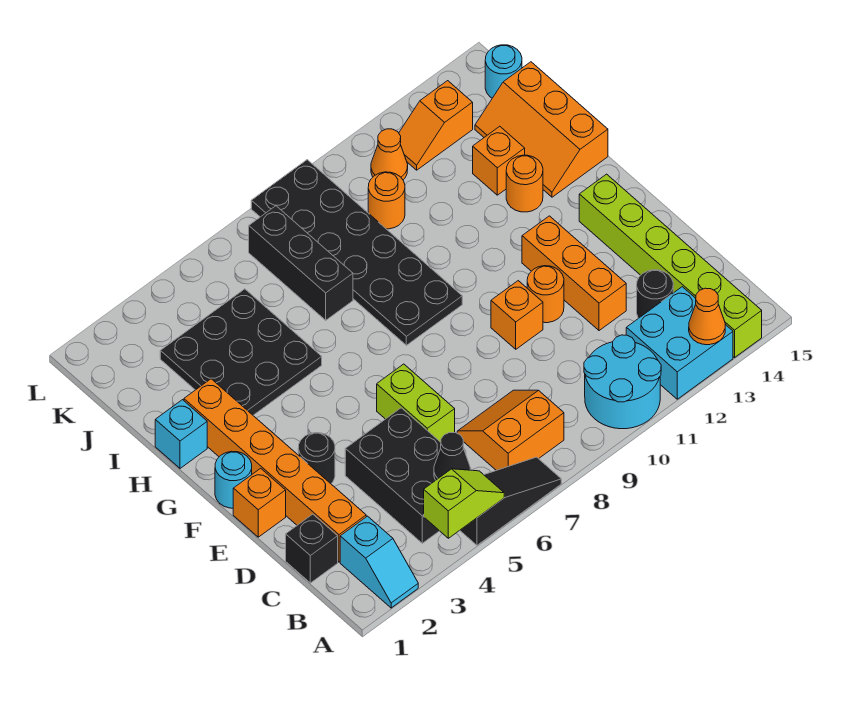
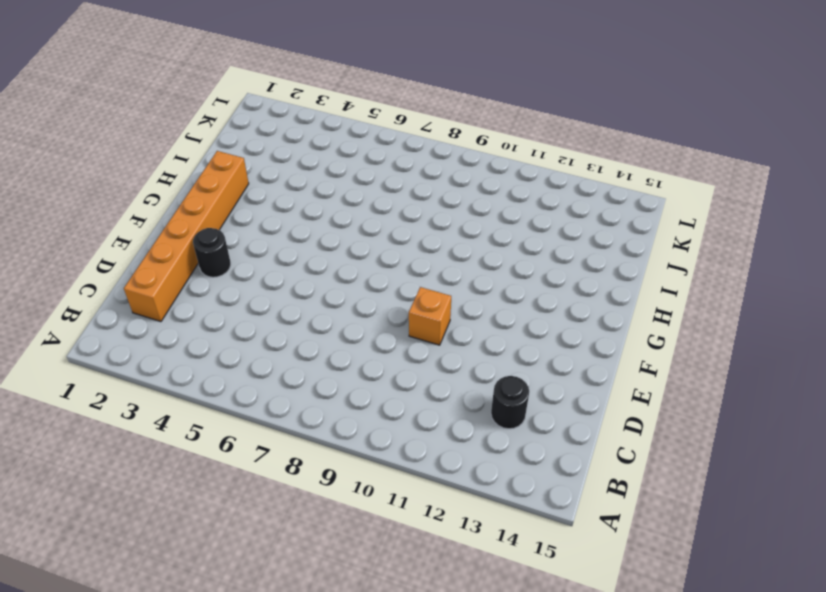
none -> cyan 1x2 slope [340,516,418,608]
none -> black 1x3 slope [460,457,561,545]
none -> cyan 2x2 round brick [584,335,661,429]
none -> cyan 2x2 brick [626,287,733,399]

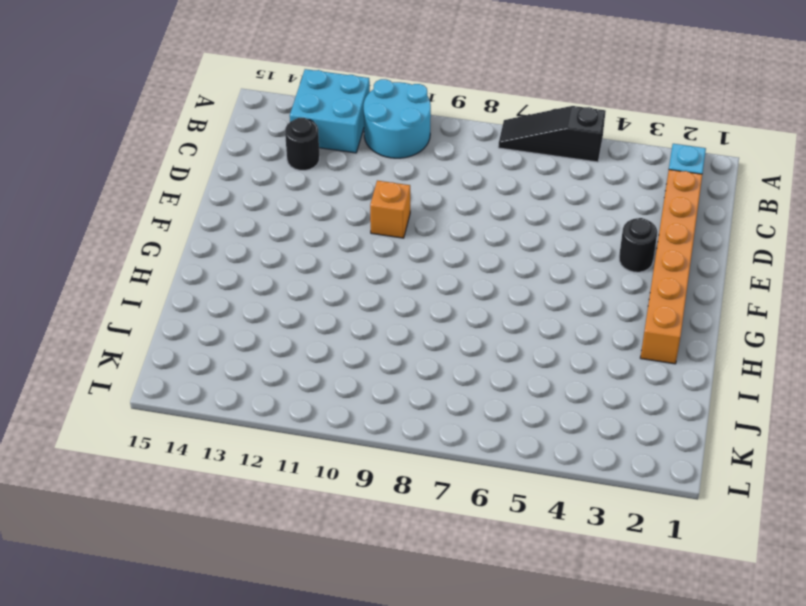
none -> lime 1x6 brick [579,174,762,358]
none -> black 2x3 brick [345,408,472,543]
none -> orange 2x2 slope [457,390,564,470]
none -> black 1x1 brick [286,514,338,583]

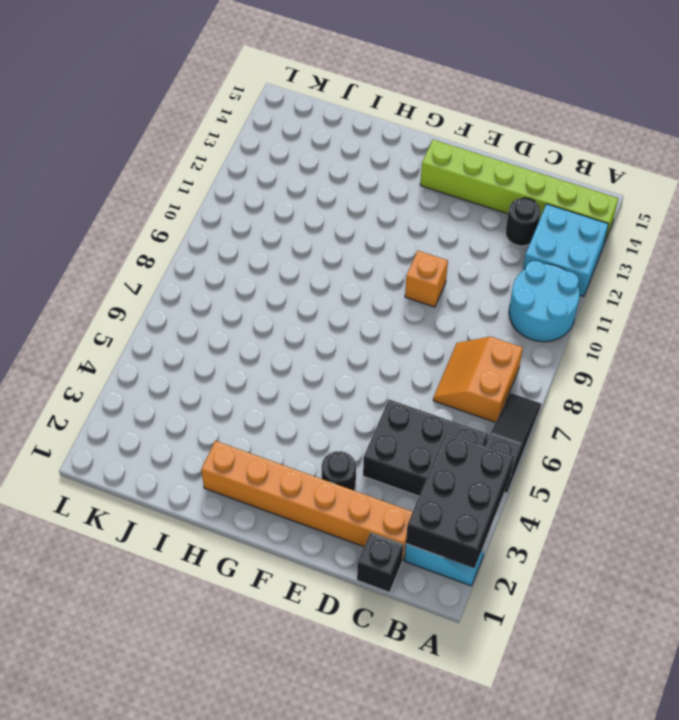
black 2x3 brick [406,432,514,568] -> lime 1x2 slope [424,469,504,538]
none -> lime 1x2 brick [377,364,455,442]
none -> orange 1x3 brick [522,216,626,331]
none -> orange 1x1 brick [233,468,286,537]
none -> orange 1x1 round brick [527,266,564,323]

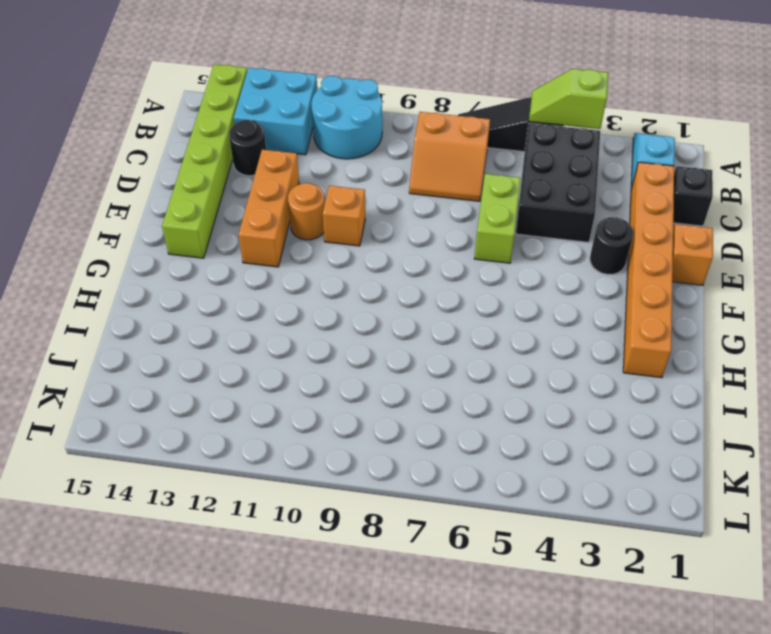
none -> cyan 1x1 round brick [215,451,252,508]
none -> black 2x6 plate [251,160,462,345]
none -> cyan 1x1 brick [155,400,207,468]
none -> black 3x3 plate [160,289,322,415]

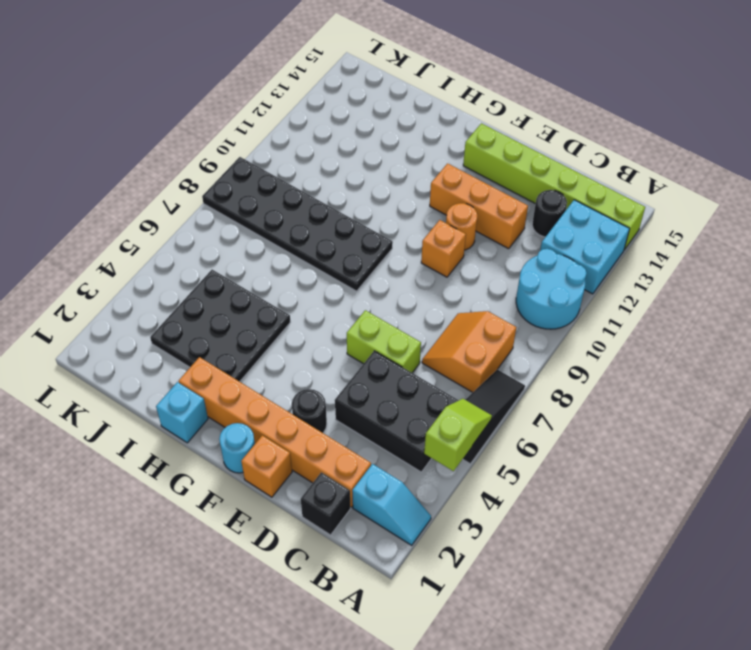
none -> orange 1x1 round brick [506,155,543,212]
none -> orange 2x3 slope [475,62,608,197]
none -> black 1x3 brick [249,206,353,320]
none -> orange 1x1 brick [473,126,525,195]

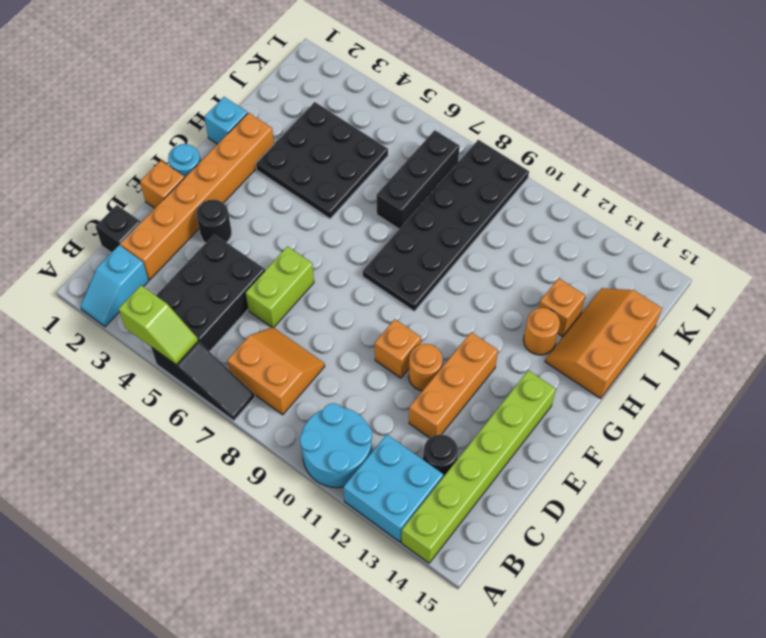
none -> orange 1x1 round brick [368,172,405,229]
none -> orange 1x1 cone [371,129,408,180]
none -> orange 1x2 slope [399,81,473,170]
none -> cyan 1x1 round brick [485,45,522,98]

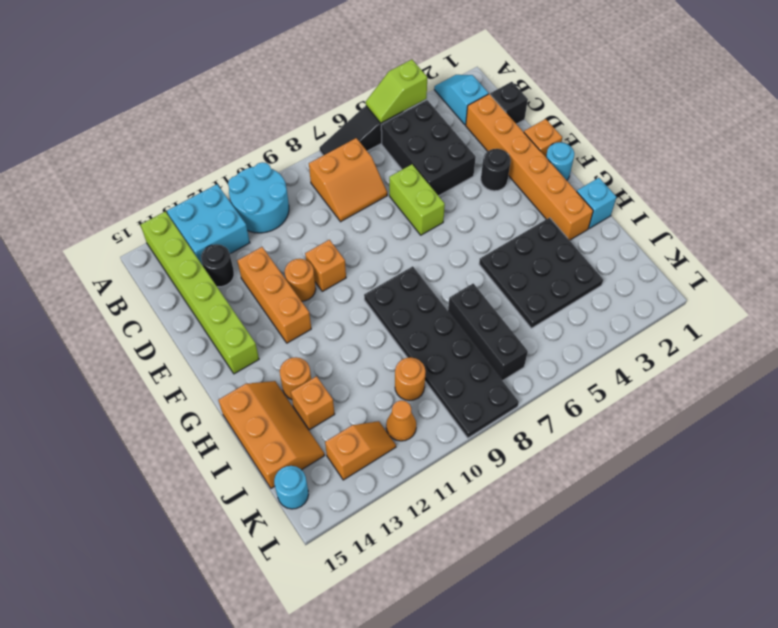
none -> orange 1x1 cone [689,288,725,345]
none -> black 1x1 cone [434,432,470,480]

